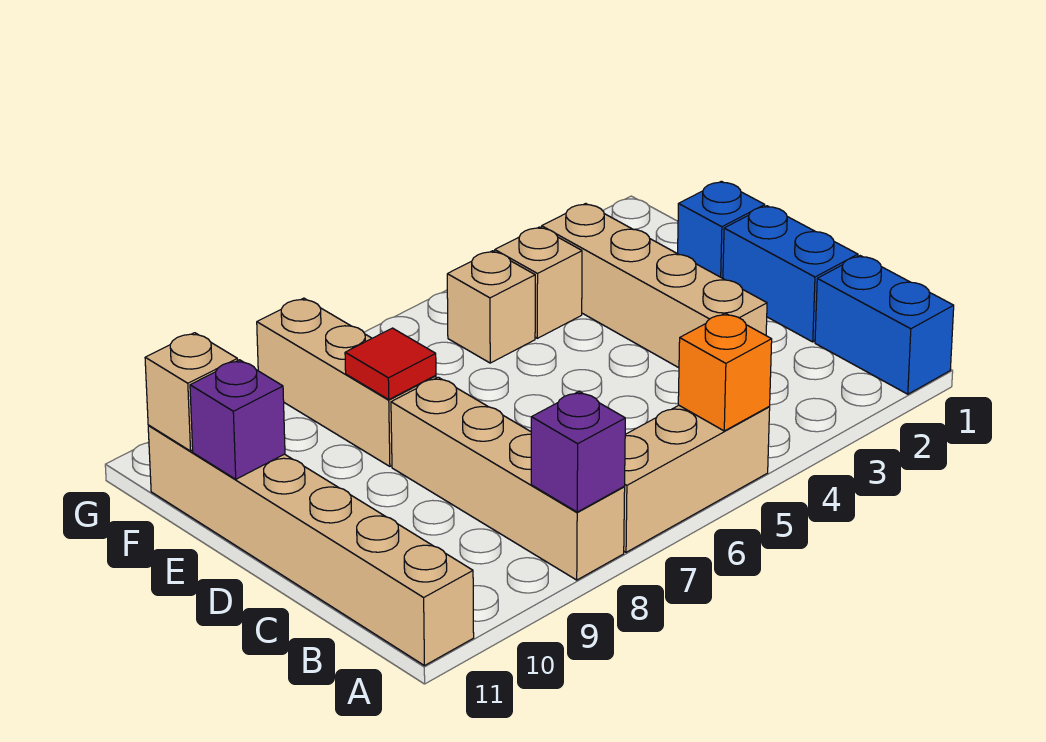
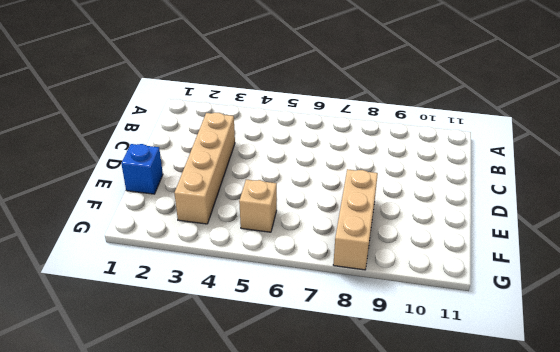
none -> blue 1x2 brick [815,256,954,394]
none -> tan 1x3 brick [624,406,770,552]
none -> tan 1x4 brick [391,377,625,580]

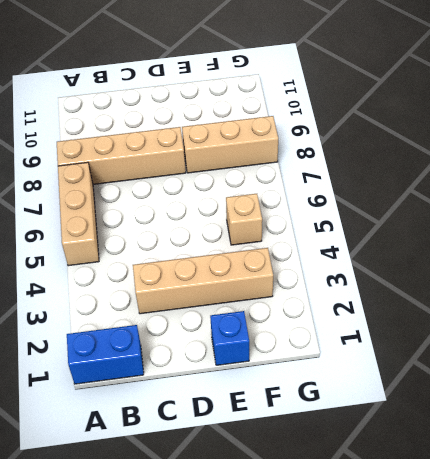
none -> tan 1x6 brick [148,426,474,666]
none -> blue 1x2 brick [723,206,858,342]
none -> tan 1x1 brick [495,227,582,338]

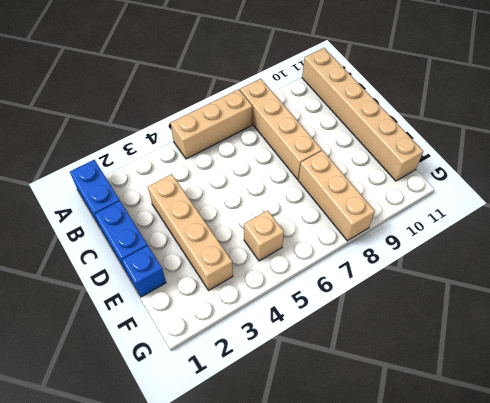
none -> tan 1x1 brick [495,227,582,338]
none -> orange 1x1 brick [678,313,772,431]
none -> purple 1x1 brick [531,391,625,512]

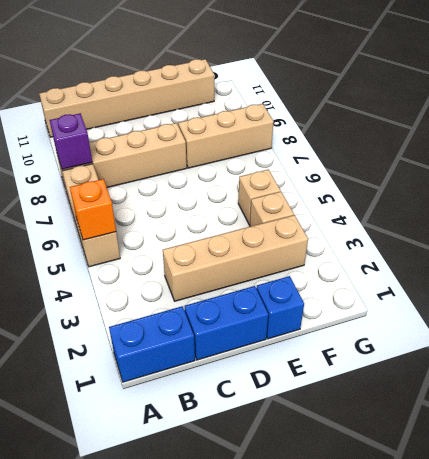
none -> red 1x1 tile [345,328,436,399]
none -> purple 1x1 brick [190,360,285,479]
none -> tan 1x1 brick [145,333,238,451]

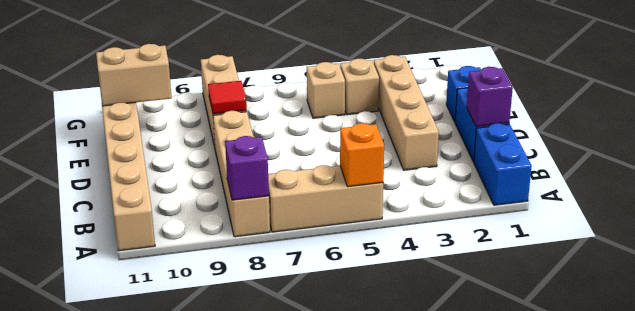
purple 1x1 brick [467,67,513,127] -> purple 1x1 brick moved to [190,360,285,479]
tan 1x2 brick [96,44,172,106] -> tan 1x1 brick [145,333,238,451]

